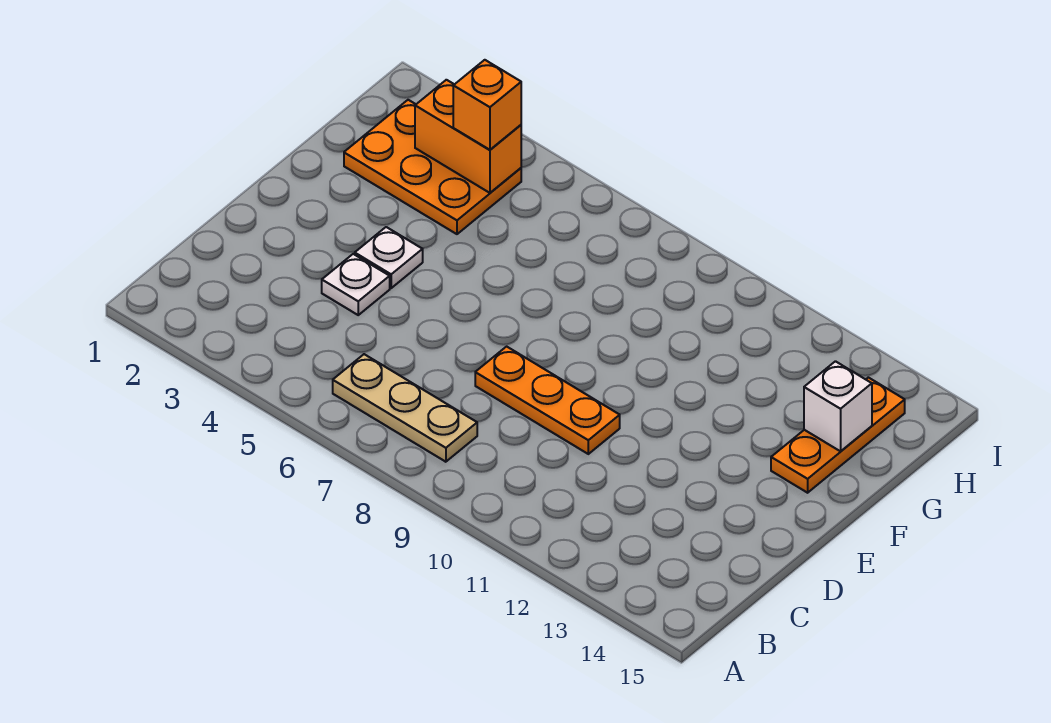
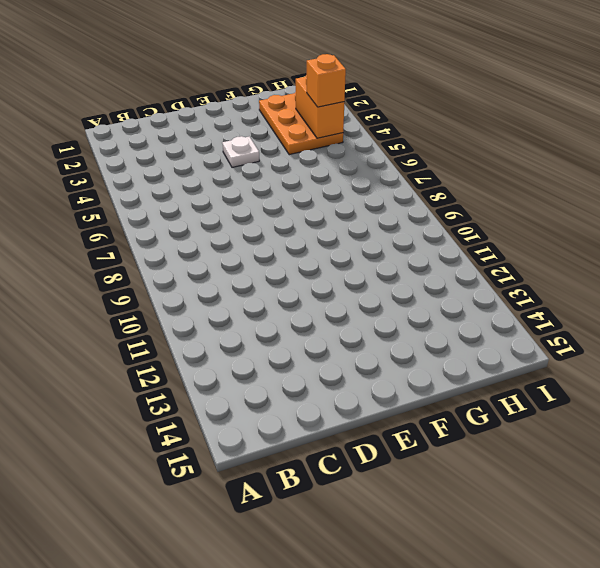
none -> tan 1x3 plate [333,354,477,462]
none -> white 1x1 plate [322,254,390,315]

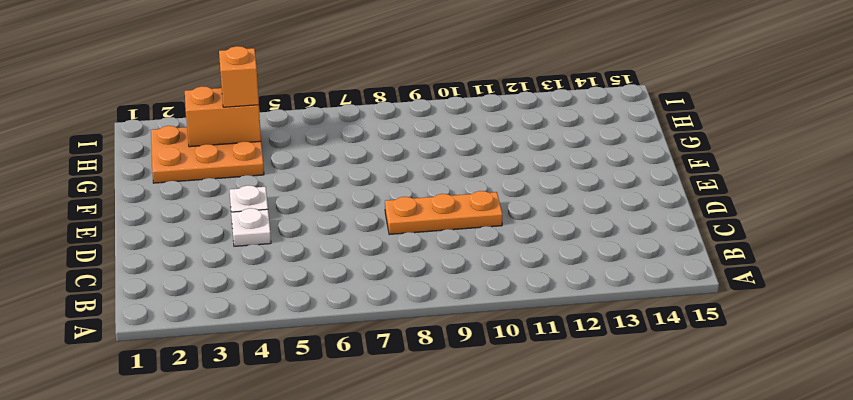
none -> tan 1x3 plate [333,354,477,462]
none -> orange 1x3 plate [771,377,905,493]

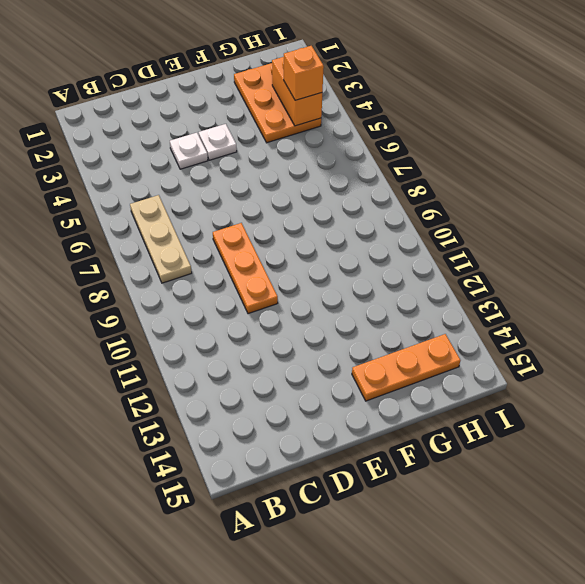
none -> white 1x1 brick [804,361,872,451]

